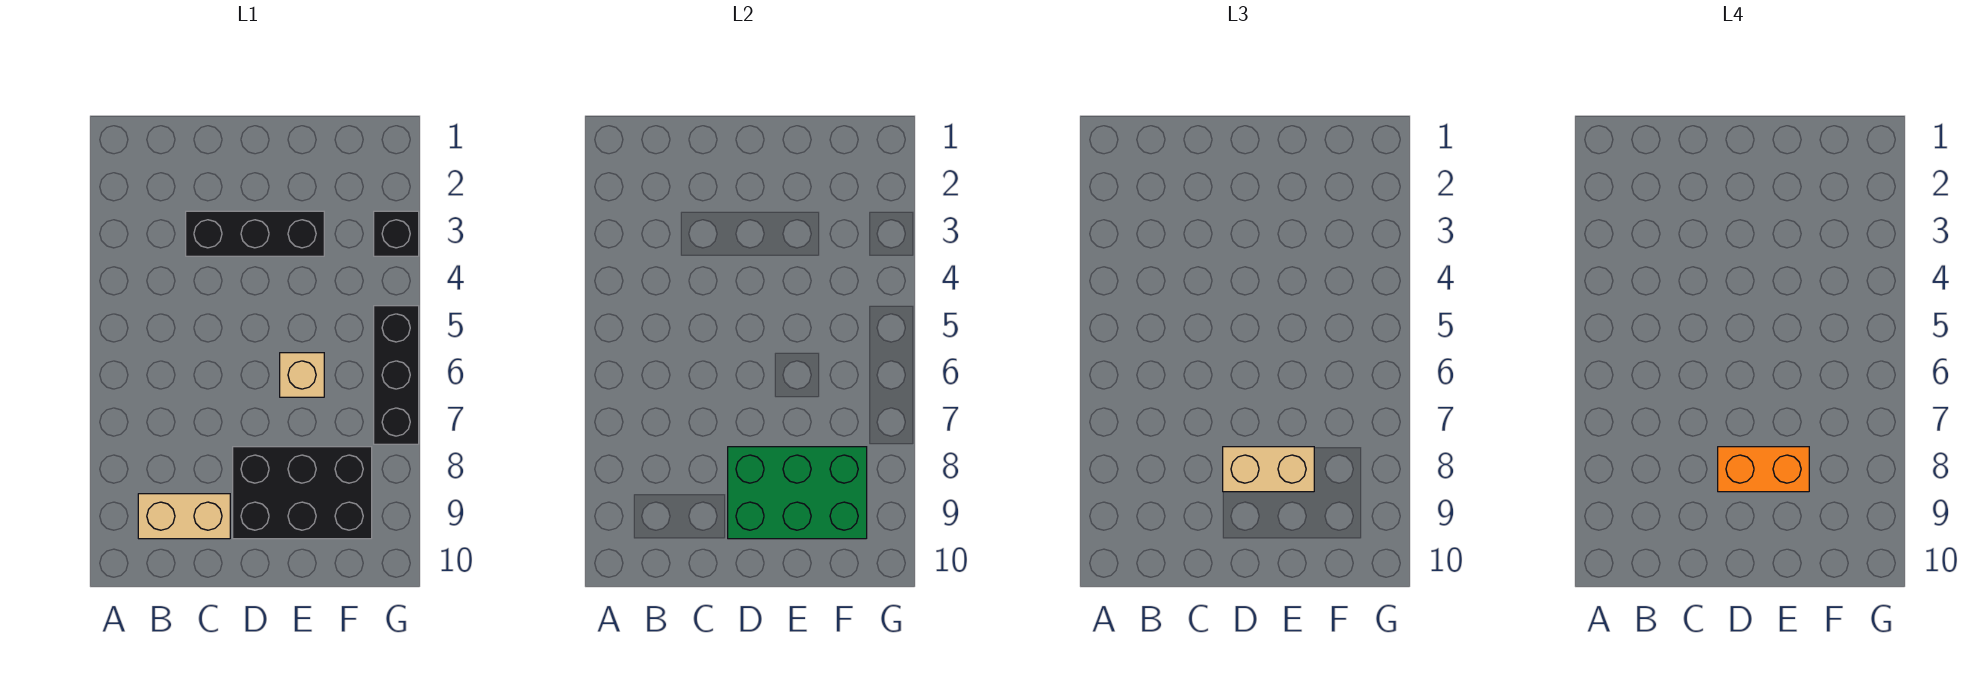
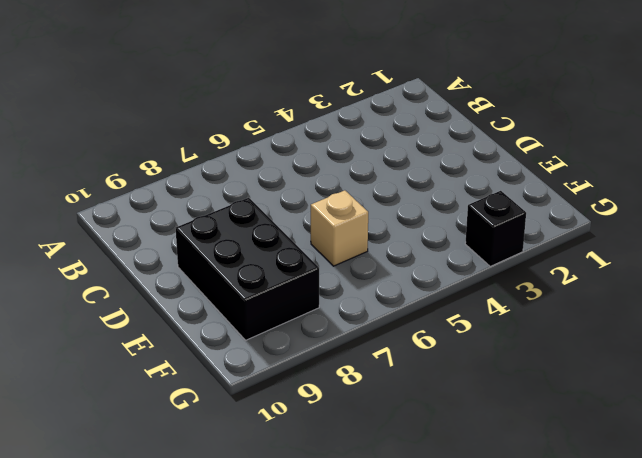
none -> tan 1x2 brick [138,494,230,539]
none -> black 1x3 brick [186,211,324,256]

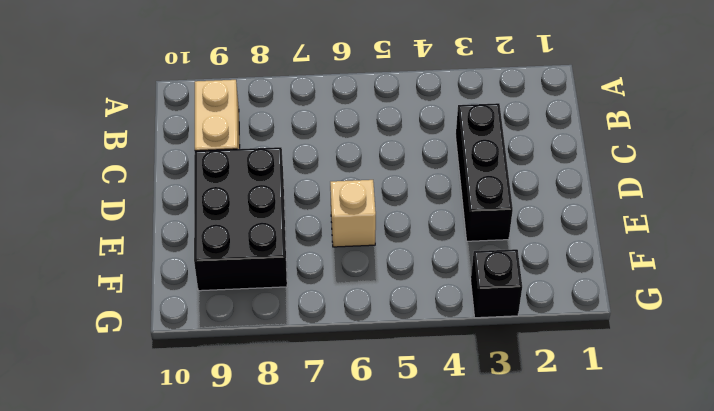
none -> black 1x3 brick [374,306,419,444]
none -> green 2x3 brick [728,447,867,539]

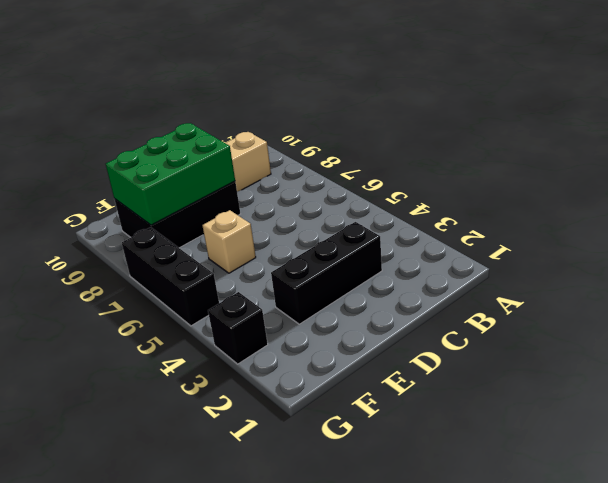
none -> tan 1x2 brick [1223,447,1314,492]
none -> orange 1x2 brick [1718,447,1809,492]

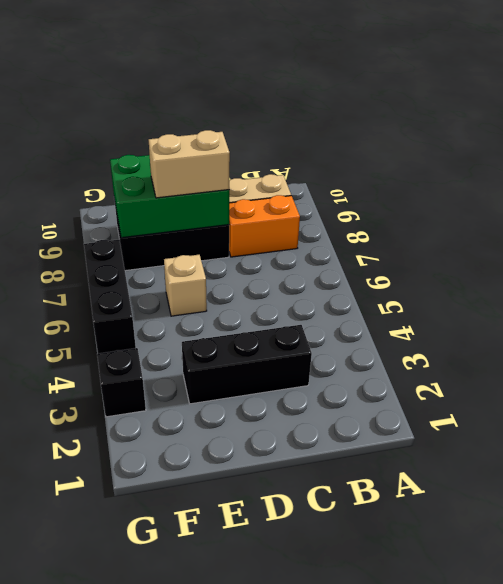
orange 1x2 brick [229,195,300,257] -> orange 1x2 brick moved to [1718,447,1809,492]

